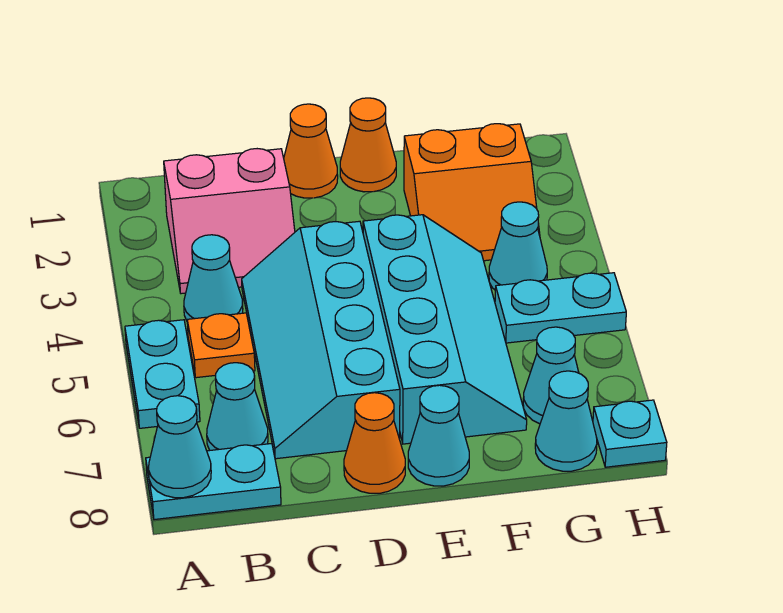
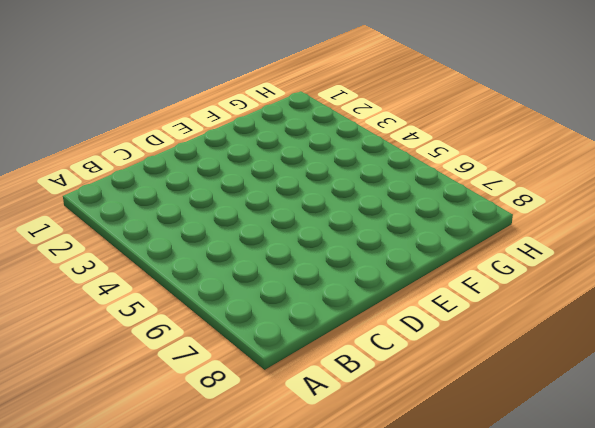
none -> cyan 1x2 plate [125,320,200,428]
none -> cyan 1x2 plate [146,443,281,520]
none -> pink 2x2 slope [164,149,295,294]

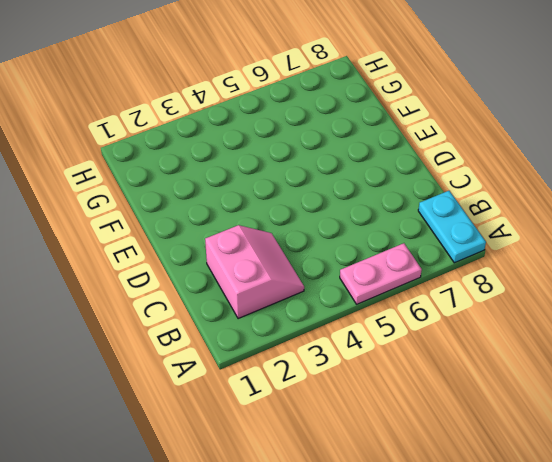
pink 1x2 plate [340,243,422,304] -> cyan 1x2 plate [125,320,200,428]
none -> cyan 1x1 cone [184,235,243,320]
none -> orange 1x1 plate [187,313,255,378]
none -> cyan 1x1 cone [207,363,268,450]

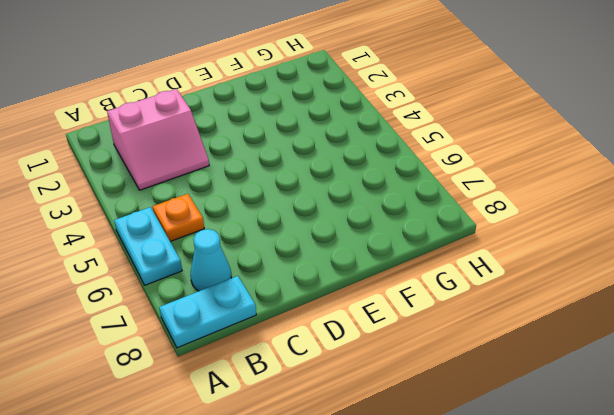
none -> cyan 1x1 cone [184,235,243,320]
none -> cyan 2x4 slope [242,221,400,459]
none -> orange 1x1 cone [284,104,338,198]

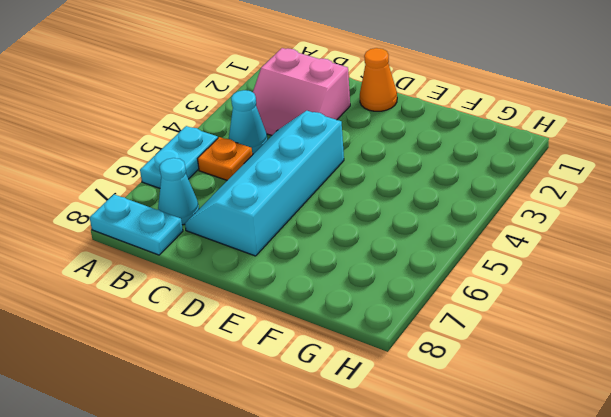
none -> orange 1x1 cone [344,393,405,493]
none -> orange 1x1 cone [340,98,396,192]
none -> cyan 2x4 slope [363,215,527,444]

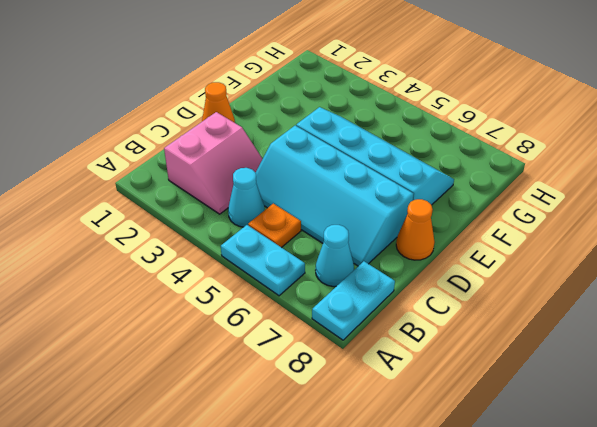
none -> orange 1x1 cone [340,98,396,192]
none -> cyan 1x1 cone [408,385,469,486]
none -> orange 2x2 slope [404,124,540,261]

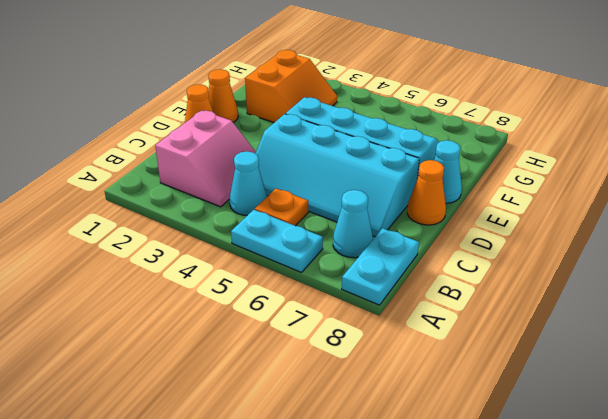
none -> cyan 1x1 cone [489,202,547,290]
none -> cyan 1x2 plate [495,273,626,343]
none -> cyan 1x1 cone [523,327,579,424]

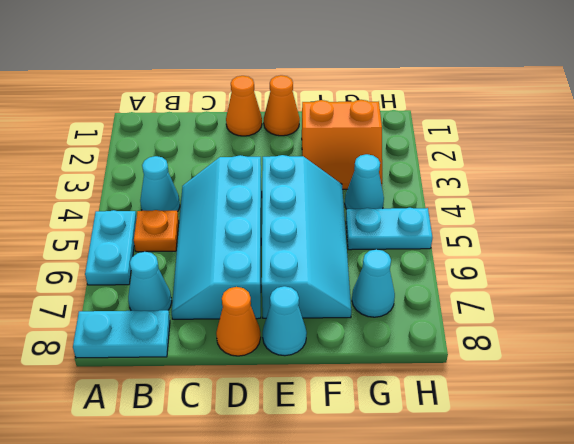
none -> pink 2x2 slope [164,149,295,294]
none -> cyan 1x1 cone [535,371,597,471]
none -> cyan 1x1 plate [593,400,667,467]

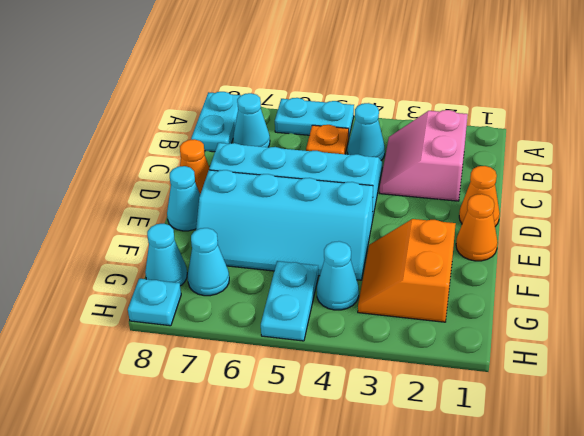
none -> cyan 1x1 cone [149,396,211,498]

